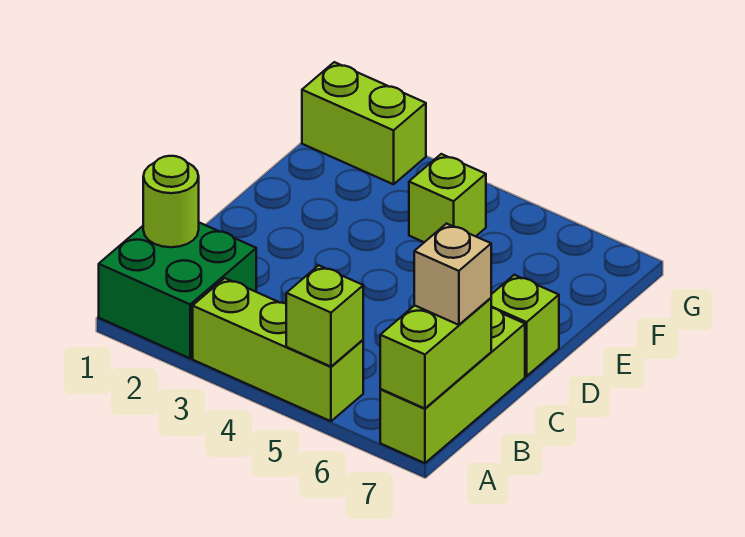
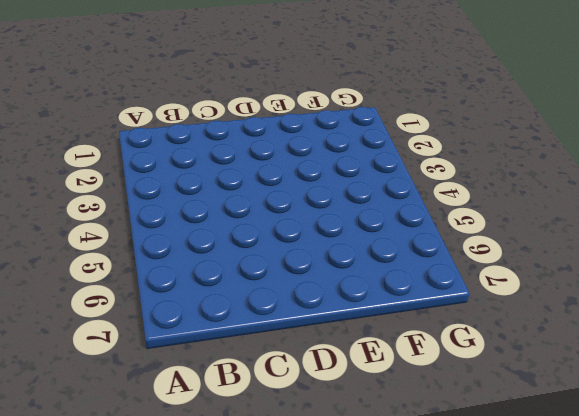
none -> green 2x2 brick [99,223,256,358]
none -> lime 1x3 brick [193,278,363,421]

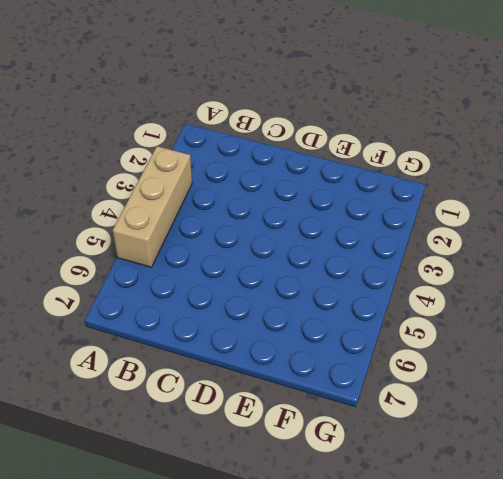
tan 1x3 brick [113,146,192,267] -> lime 1x3 brick [193,278,363,421]
none -> green 2x2 brick [99,223,256,358]
none -> lime 1x3 brick [380,308,525,463]

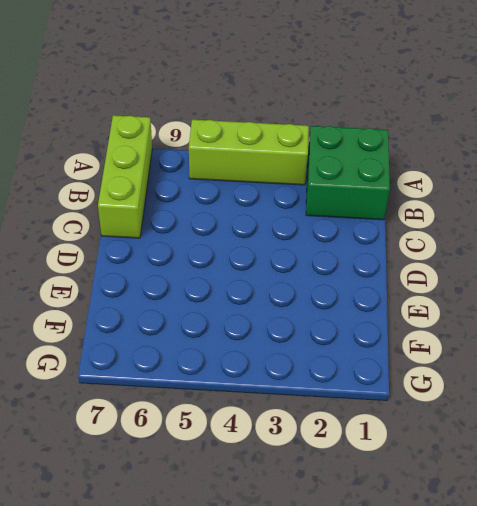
none -> lime 1x1 brick [491,275,559,376]
none -> lime 1x1 brick [409,154,486,242]

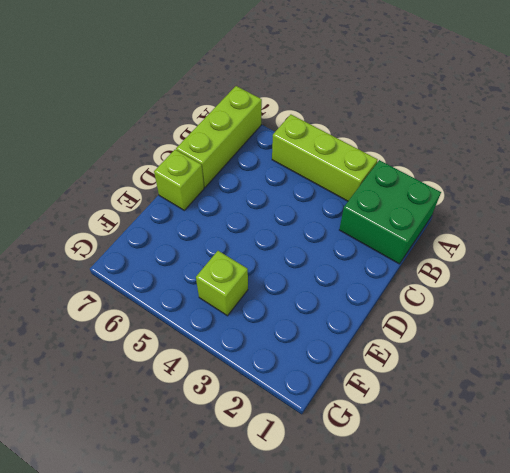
none -> lime 1x2 brick [302,62,426,184]
none -> lime 1x1 brick [286,265,363,367]

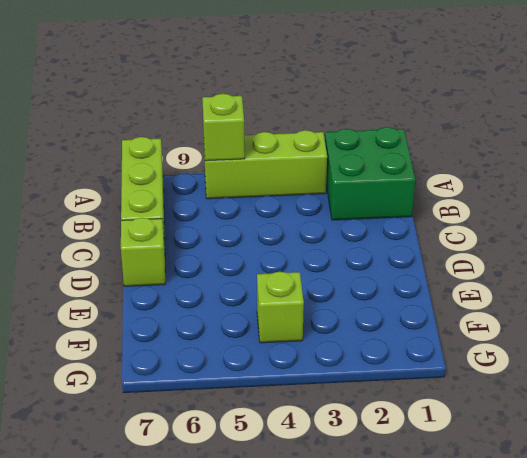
none -> lime 1x2 brick [302,62,426,184]
none -> lime 1x2 brick [380,298,491,409]

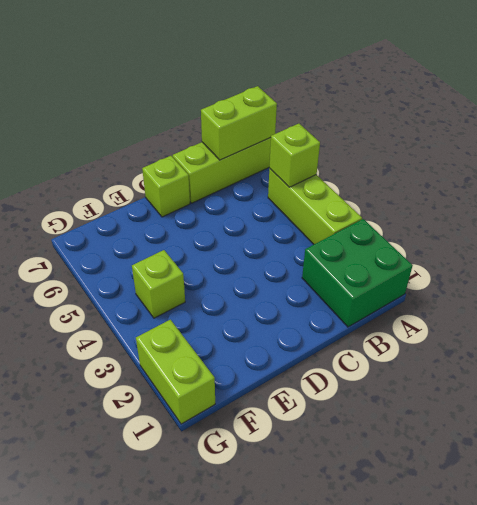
none -> lime 1x1 round brick [143,156,199,247]
none -> tan 1x1 brick [414,224,491,325]

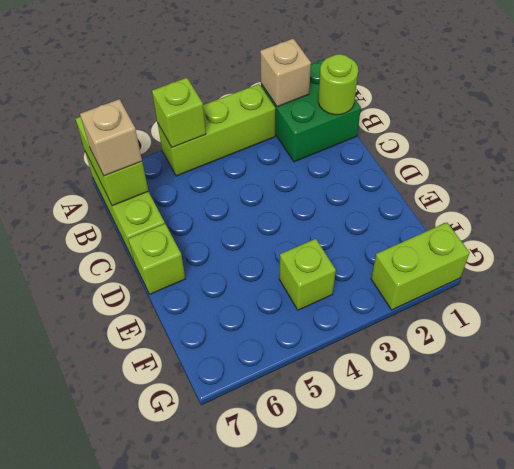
tan 1x1 brick [260,39,311,107] -> none

